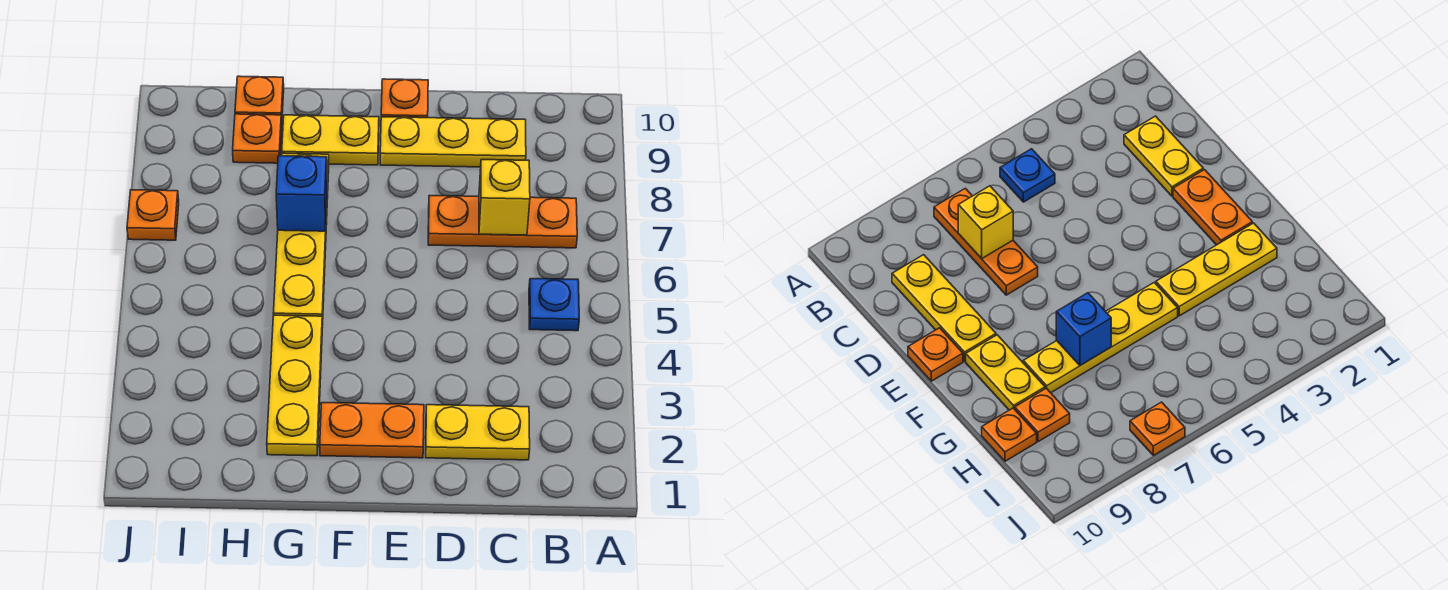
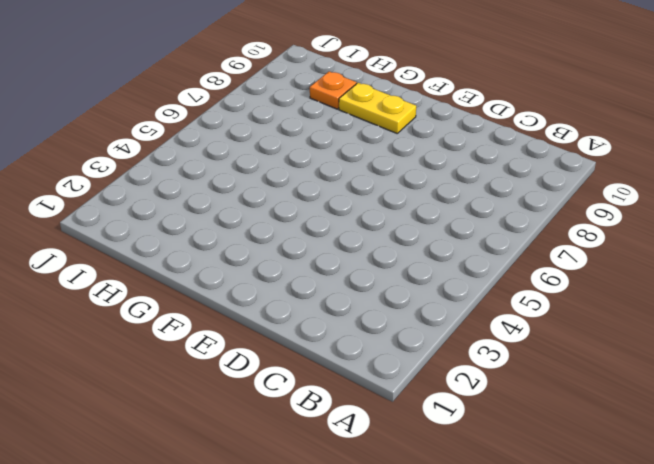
none -> blue 1x1 plate [529,279,579,331]
none -> orange 1x3 plate [428,196,577,248]
none -> yellow 1x2 plate [426,405,530,460]

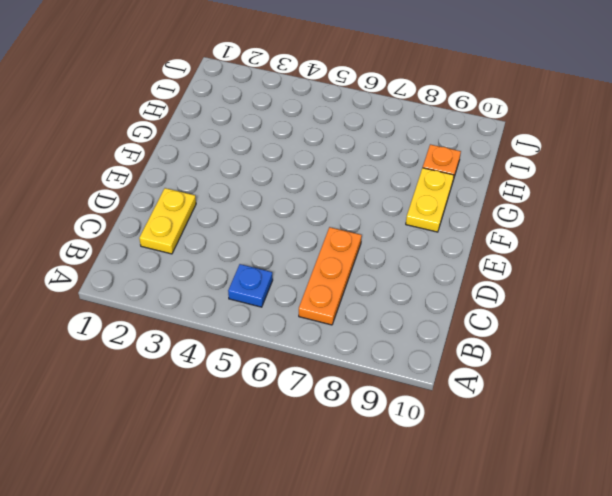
none -> yellow 1x3 plate [380,117,526,167]
none -> orange 1x2 plate [320,403,424,458]
none -> orange 1x1 plate [381,79,428,118]

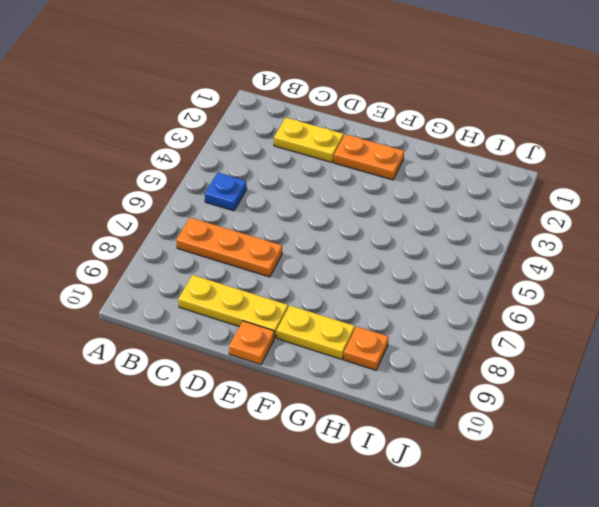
none -> yellow 1x3 plate [267,315,322,456]
none -> yellow 1x4 plate [273,153,329,325]
none -> orange 1x1 plate [235,76,284,120]

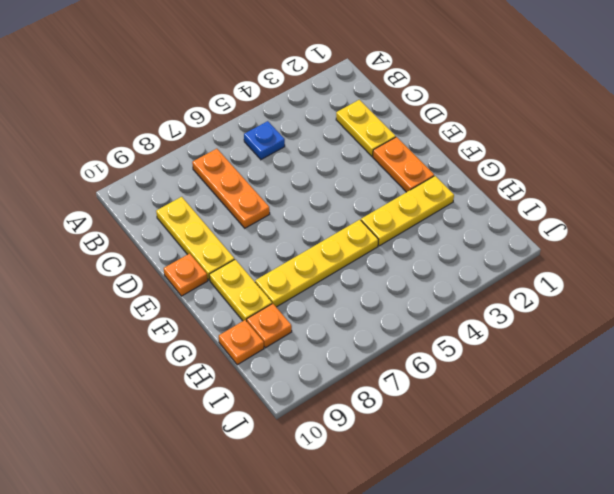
none -> orange 1x1 plate [127,190,179,240]
none -> yellow 1x1 brick [479,160,530,235]
none -> blue 1x1 brick [276,156,327,231]

